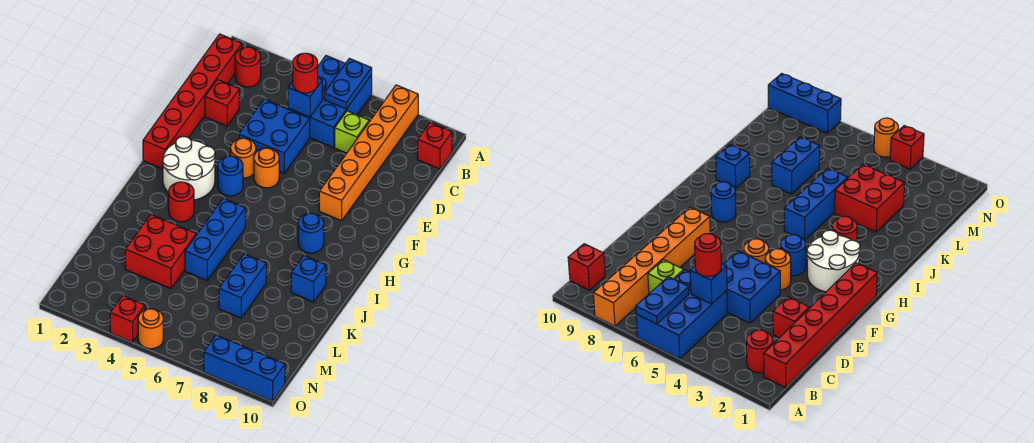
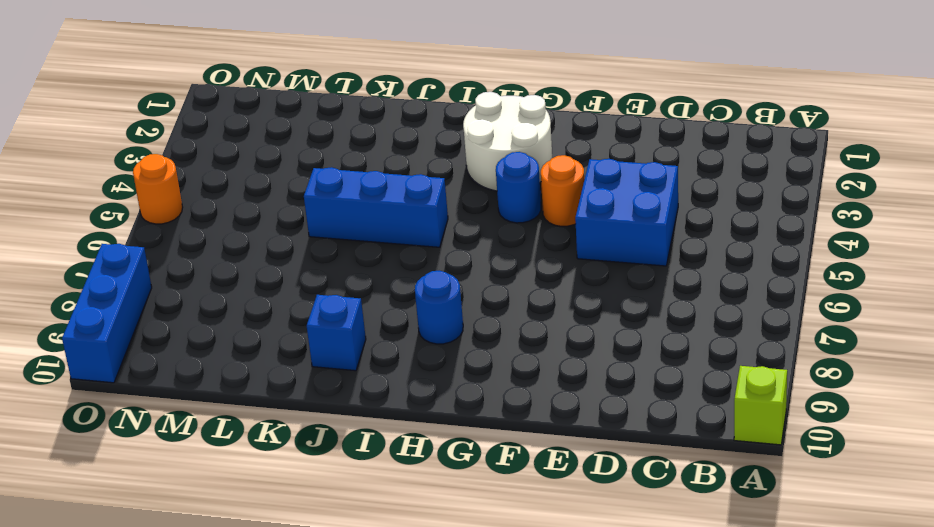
lime 1x1 brick [734,366,787,445] -> lime 1x1 brick moved to [335,111,369,153]
none -> blue 2x3 brick [288,56,372,148]
none -> orange 1x6 brick [319,85,418,221]
none -> red 1x6 brick [143,34,242,169]

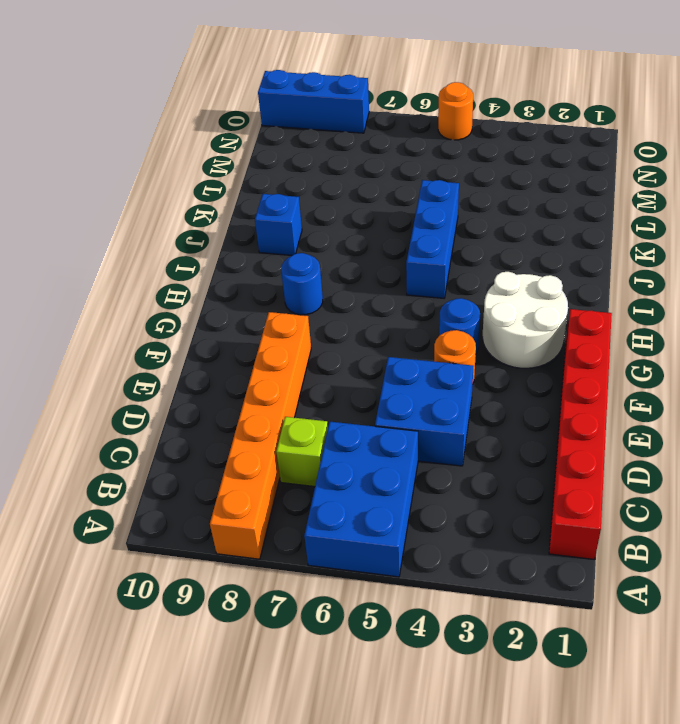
none -> red 1x1 round brick [235,47,261,87]
none -> red 1x1 brick [418,123,452,169]
none -> red 1x1 brick [205,80,239,126]

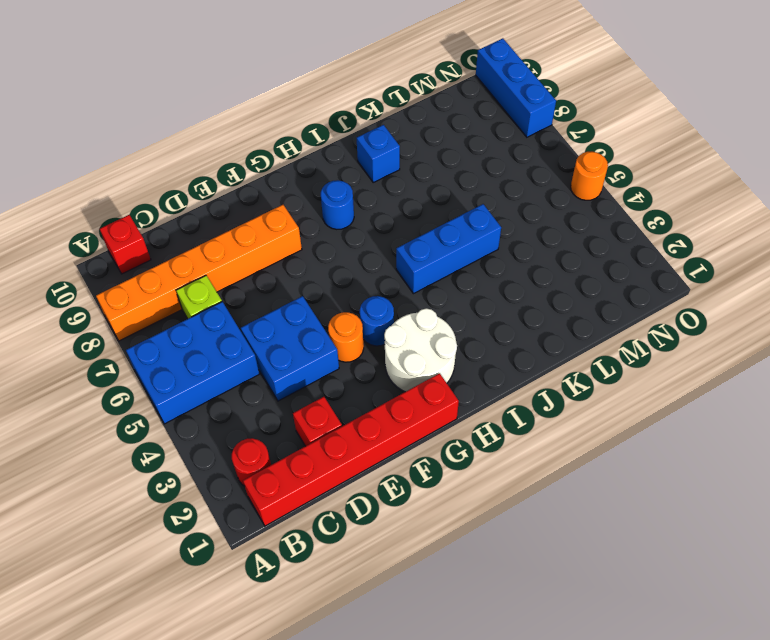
none -> orange 1x1 round brick [254,148,279,188]
none -> red 1x1 round brick [169,182,194,222]
none -> red 2x2 brick [125,215,196,289]

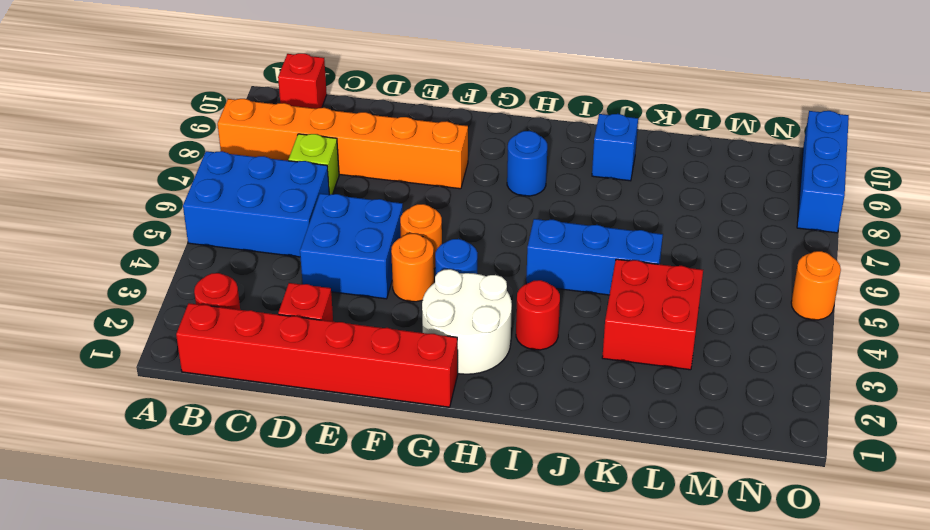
none -> blue 1x2 brick [219,254,266,318]
none -> red 1x1 brick [110,296,145,342]
none -> blue 1x2 plate [324,58,372,109]

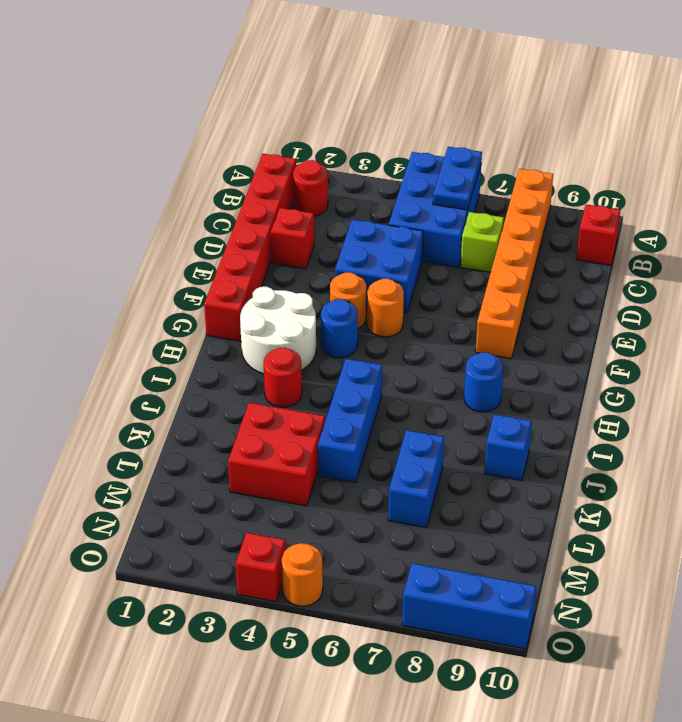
none -> blue 1x1 brick [288,78,322,117]
none -> red 1x1 round brick [293,53,318,93]

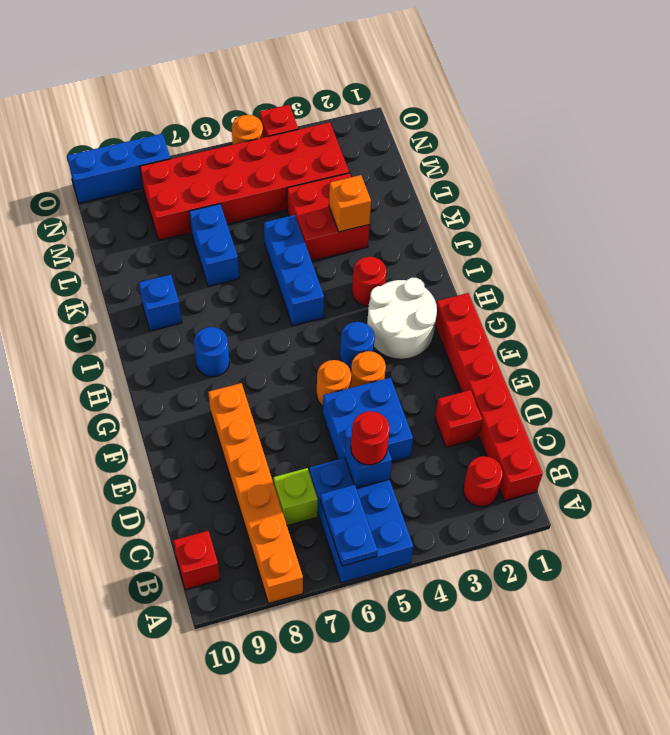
orange 1x1 brick [329,175,371,232] -> none
red 2x6 brick [140,122,349,240] -> none

